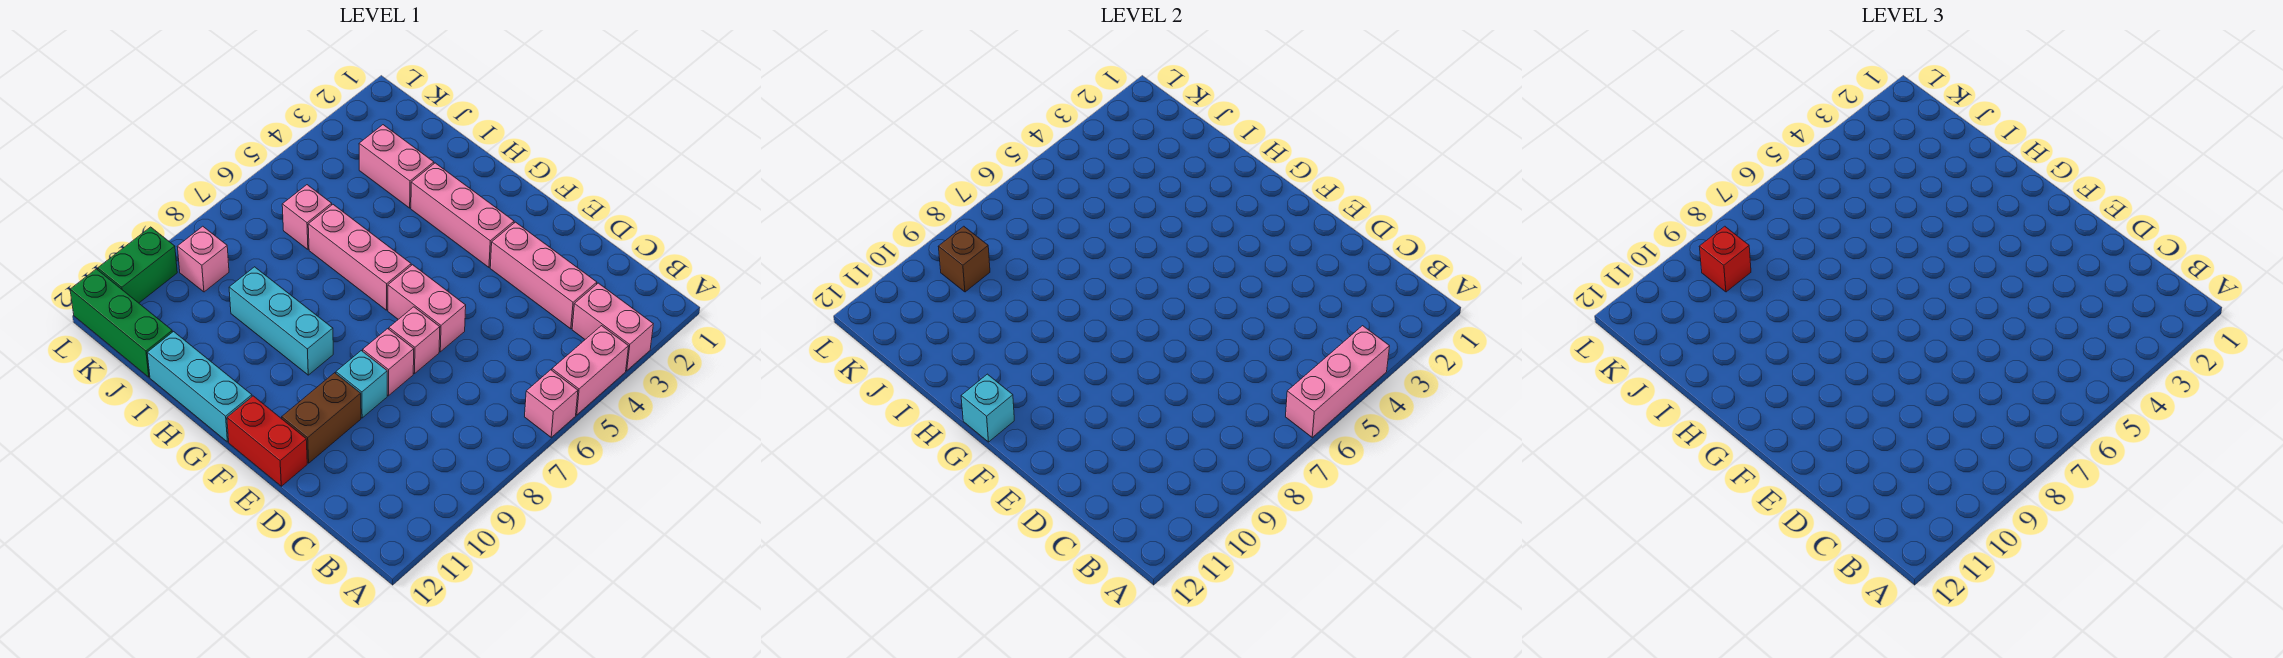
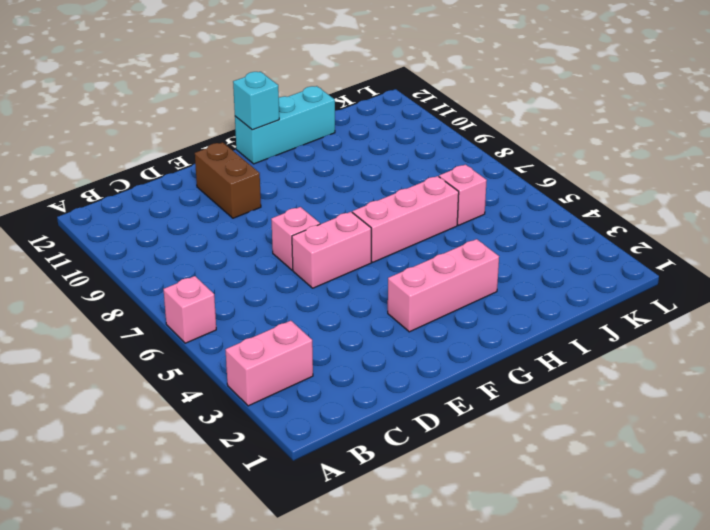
none -> pink 1x2 brick [552,326,629,415]
none -> pink 1x3 brick [490,222,597,329]
none -> pink 1x1 brick [363,329,414,396]

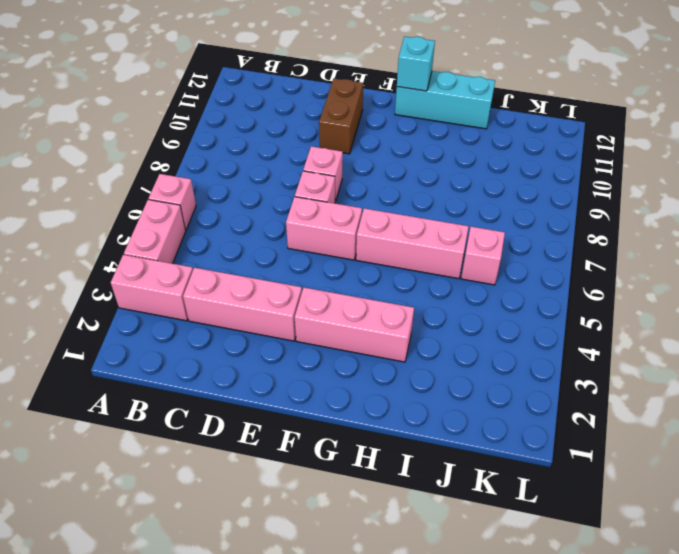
none -> cyan 1x1 brick [336,351,387,418]
none -> red 1x2 brick [227,396,307,486]
none -> cyan 1x3 brick [229,267,333,375]

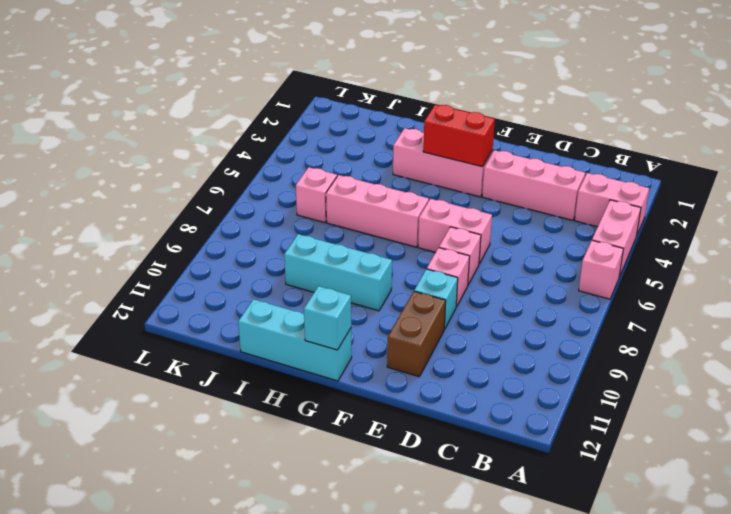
red 1x2 brick [423,104,495,167] -> red 1x2 brick moved to [227,396,307,486]
none -> pink 1x2 brick [359,125,434,208]
none -> green 1x3 brick [70,269,172,377]
none -> pink 1x1 brick [177,226,229,292]

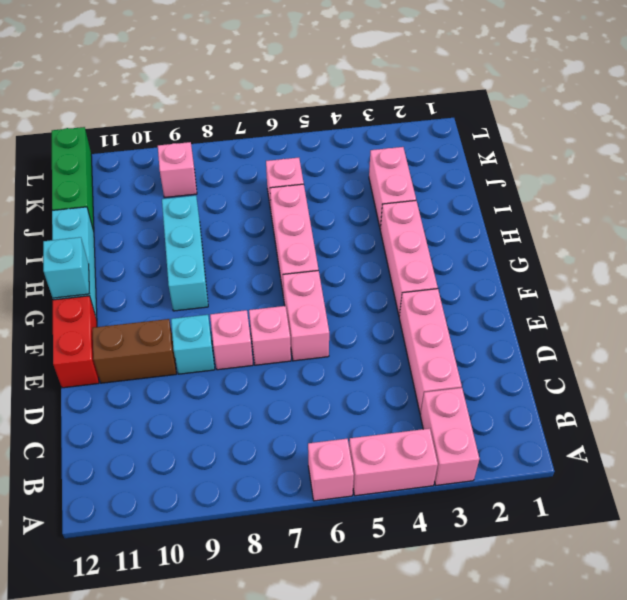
none -> green 1x2 brick [98,227,177,303]
none -> pink 1x3 brick [1286,326,1390,437]
none -> brown 1x1 brick [938,226,990,292]

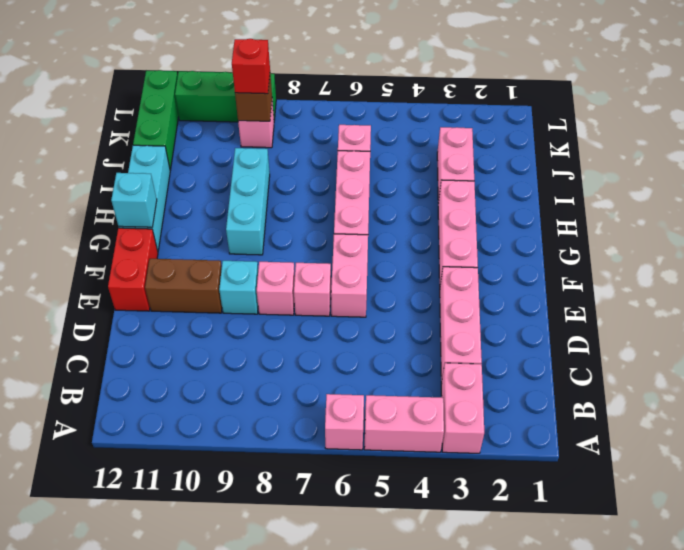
green 1x3 brick [175,71,276,122] -> green 1x2 brick [98,227,177,303]
none -> pink 1x3 brick [1286,326,1390,437]

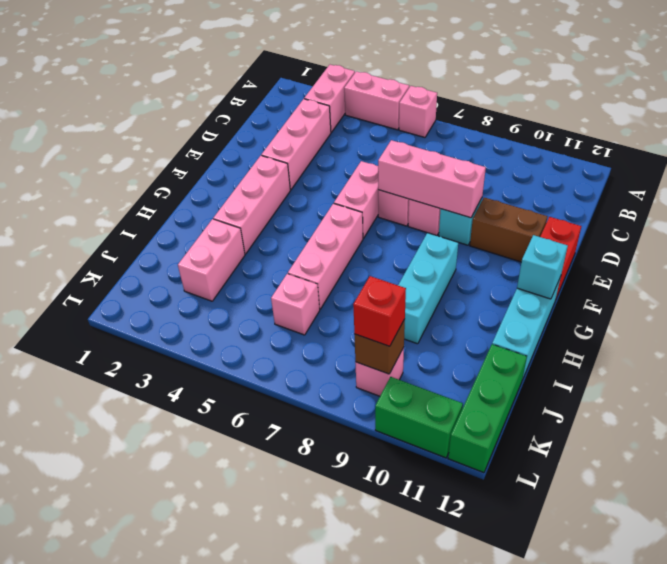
pink 1x3 brick [378,140,486,218] -> pink 1x3 brick moved to [1286,326,1390,437]

